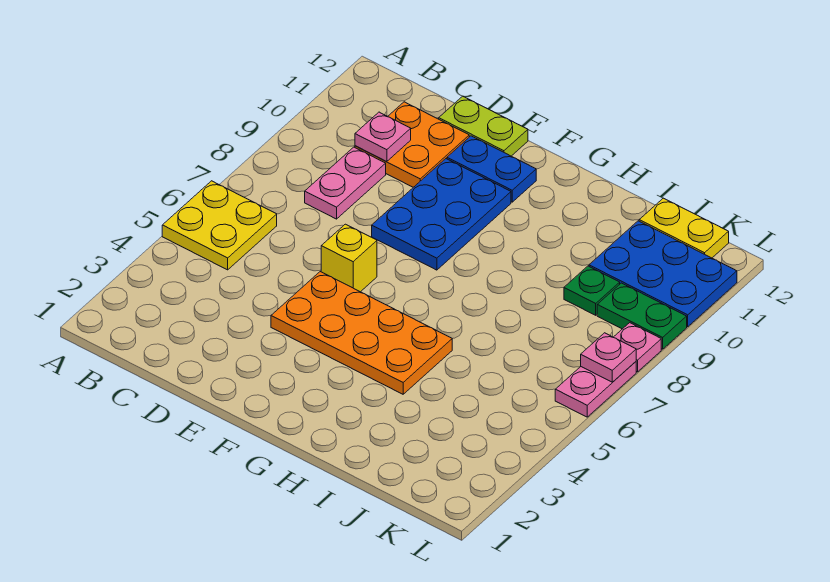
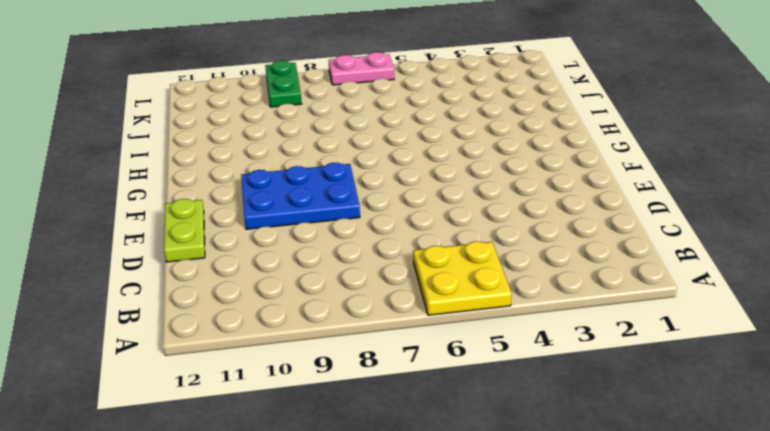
none -> pink 1x2 plate [305,147,386,219]
none -> orange 2x2 plate [355,102,469,187]
none -> orange 2x4 plate [271,272,452,394]

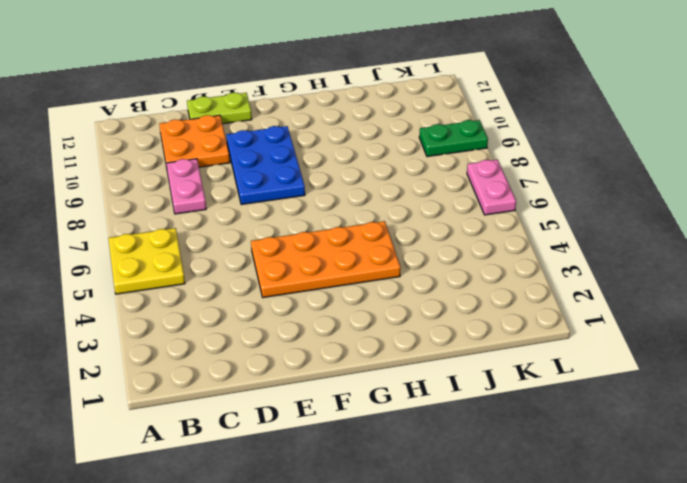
none -> yellow 1x1 brick [321,224,377,292]
none -> blue 1x2 plate [447,136,536,202]
none -> green 1x1 plate [564,266,620,315]

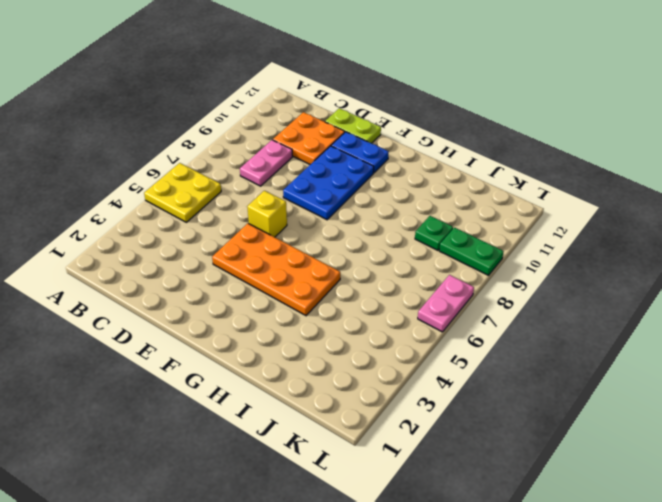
none -> blue 2x3 plate [589,221,737,327]
none -> yellow 1x2 plate [639,198,729,258]
none -> pink 1x1 plate [613,323,661,372]

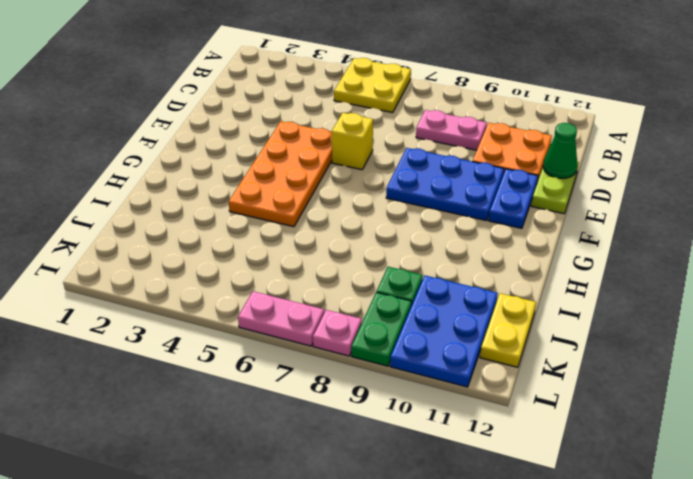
green 1x1 cone [543,123,577,178] -> none
none -> pink 1x1 plate [355,112,411,162]
none -> pink 1x1 plate [581,333,636,382]

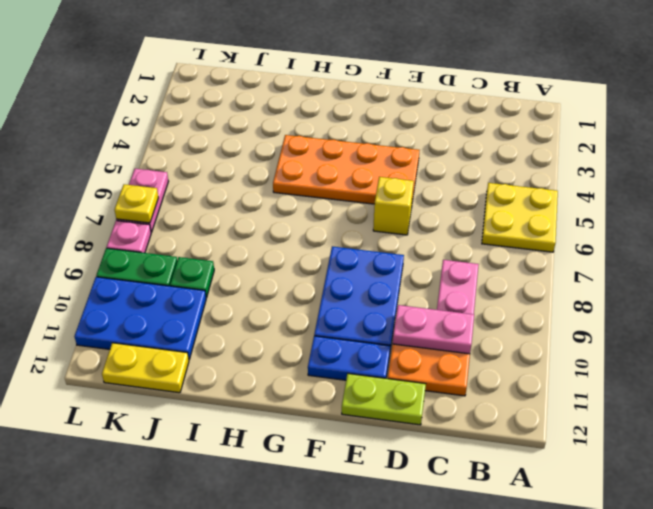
pink 1x2 plate [393,305,474,354] -> pink 1x1 plate [355,112,411,162]
yellow 1x1 plate [115,184,158,223] -> pink 1x1 plate [581,333,636,382]

